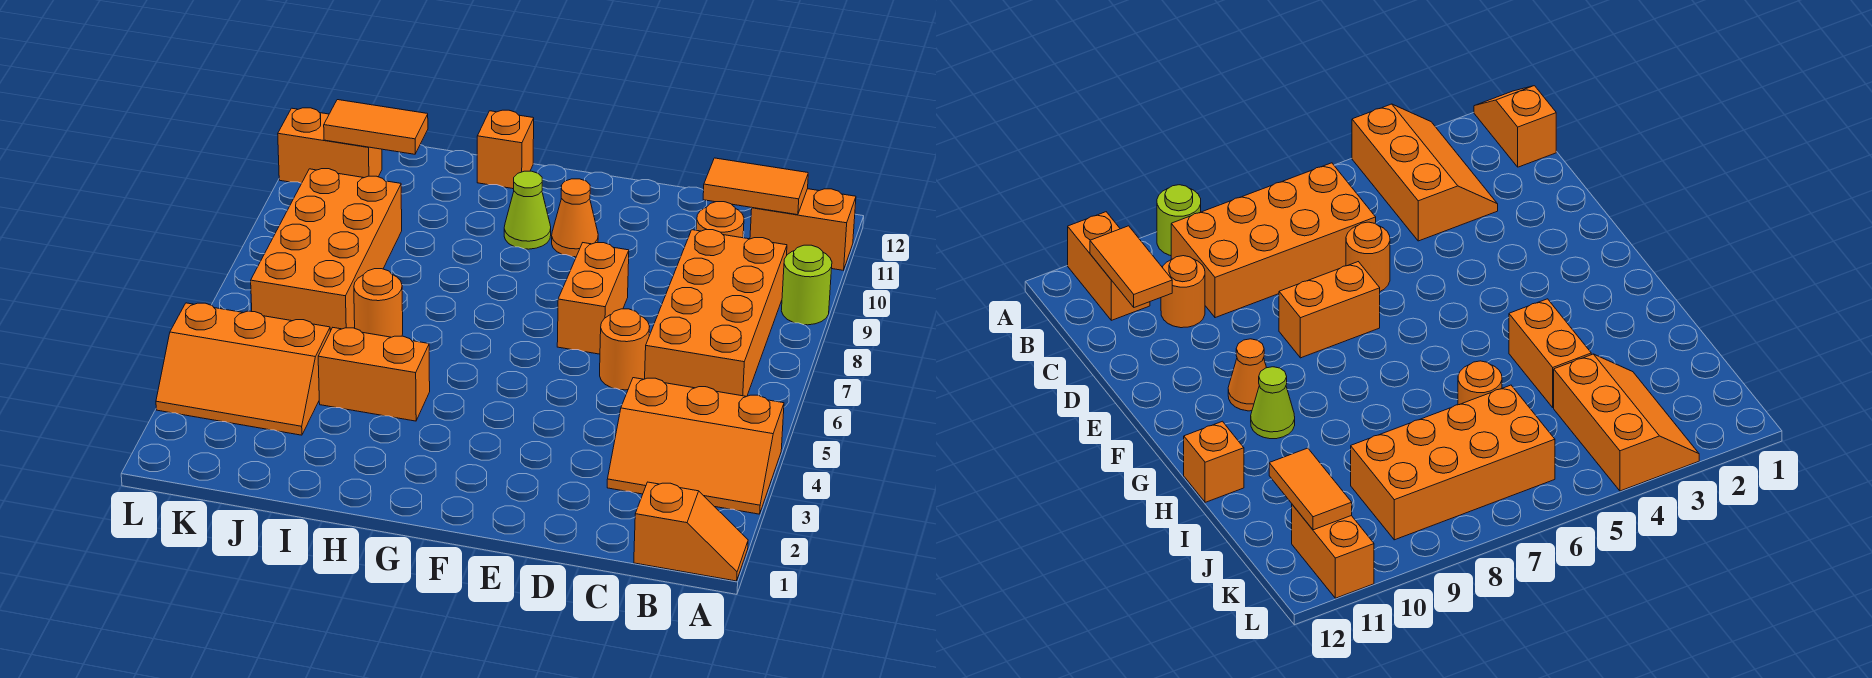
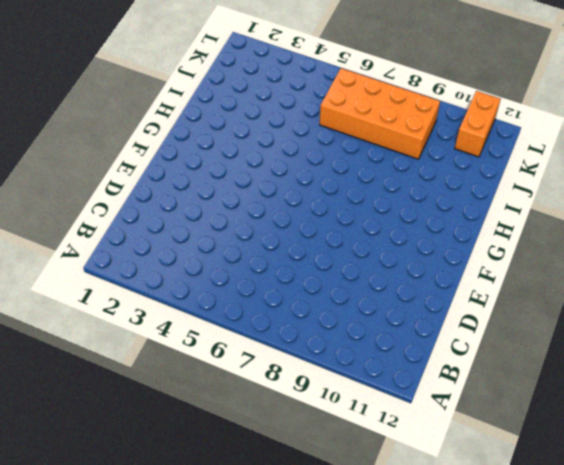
none -> orange 1x2 slope [634,482,748,581]
none -> orange 2x3 slope [607,378,784,514]
none -> lime 1x1 round brick [781,245,832,325]

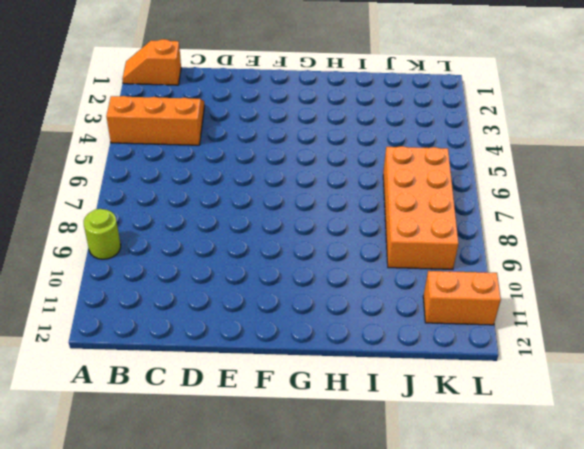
none -> orange 1x2 brick [750,189,856,270]
none -> orange 2x4 brick [645,230,787,397]
none -> orange 1x1 round brick [696,202,744,238]

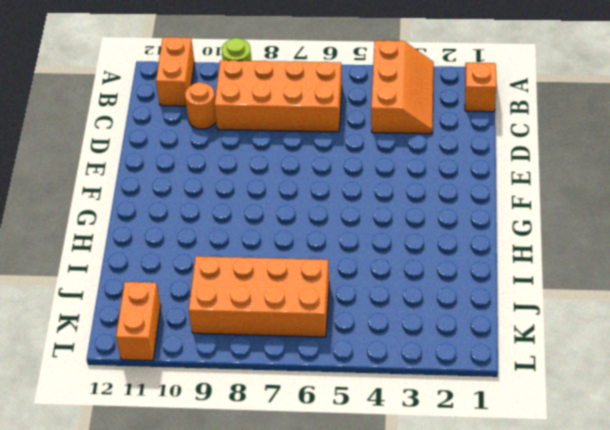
none -> orange 1x1 round brick [600,309,650,390]
none -> orange 1x2 brick [557,243,629,354]
none -> orange 1x1 cone [552,179,598,257]

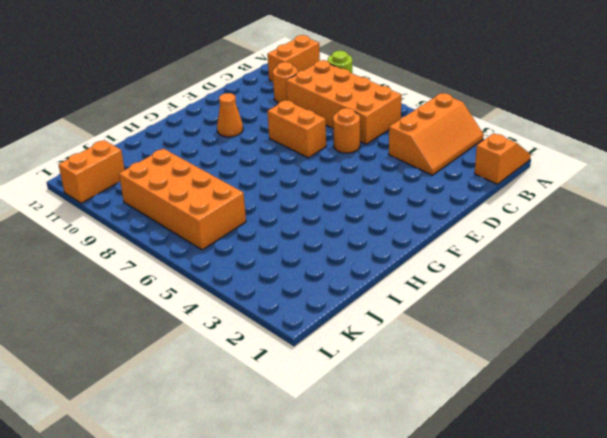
none -> lime 1x1 cone [504,171,551,249]
none -> orange 1x2 brick [318,328,430,421]
none -> orange 1x1 brick [477,110,534,189]

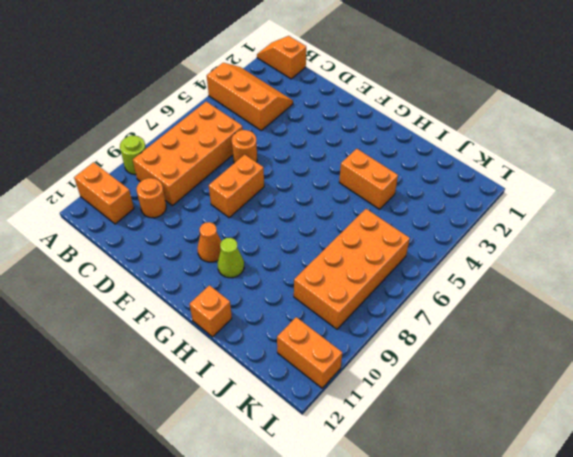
none -> orange 1x1 round brick [354,269,403,337]
none -> orange 2x3 slope [156,303,330,435]
none -> orange 1x2 tile [703,158,808,215]

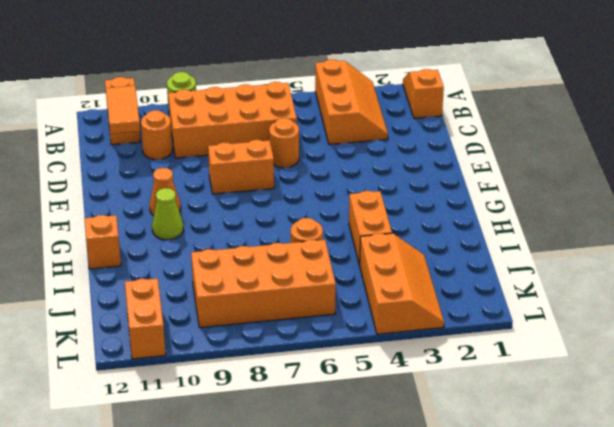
none -> orange 1x2 tile [324,100,428,154]

